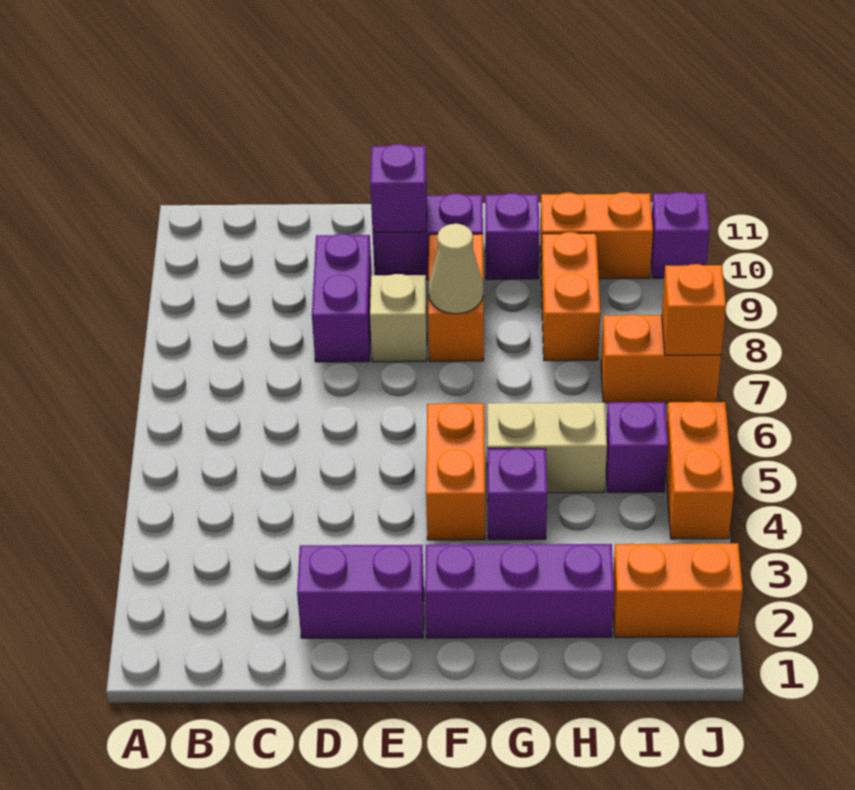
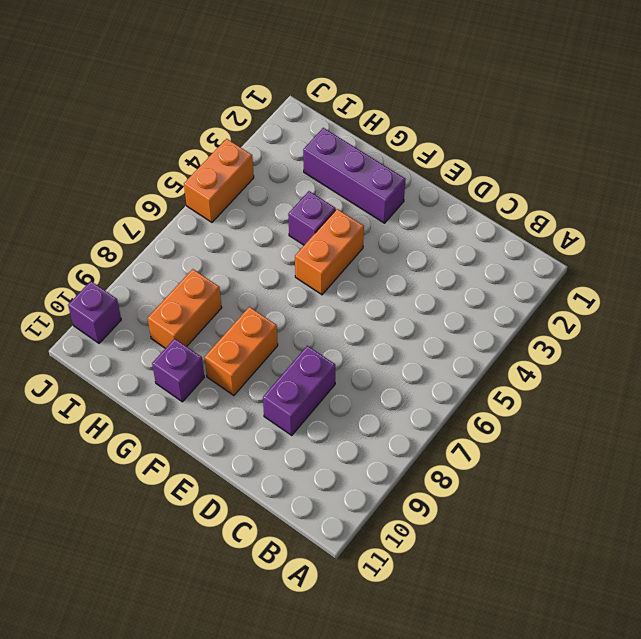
none -> purple 1x2 brick [297,545,424,638]
none -> tan 1x1 brick [370,274,427,362]
none -> purple 1x2 brick [373,193,483,280]

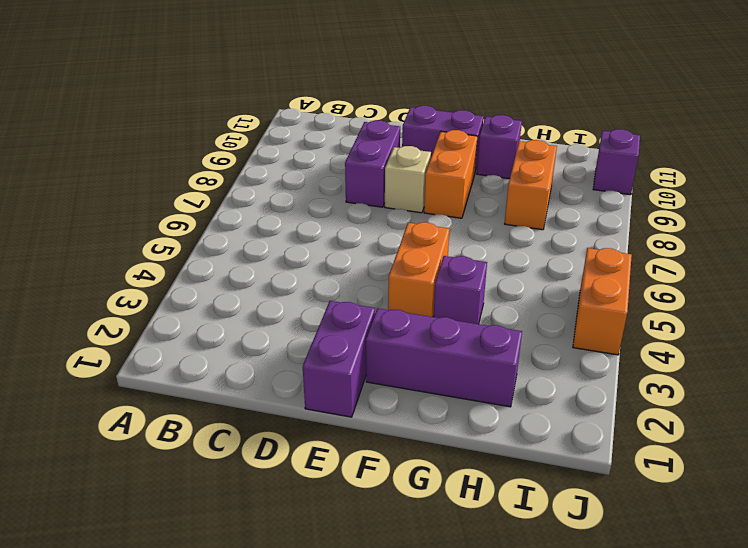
purple 1x2 brick [303,301,375,417] -> purple 1x2 brick turned to [297,545,424,638]
none -> tan 1x2 brick [487,402,607,493]
none -> orange 1x2 brick [540,192,653,279]
none -> orange 1x2 brick [613,543,743,637]

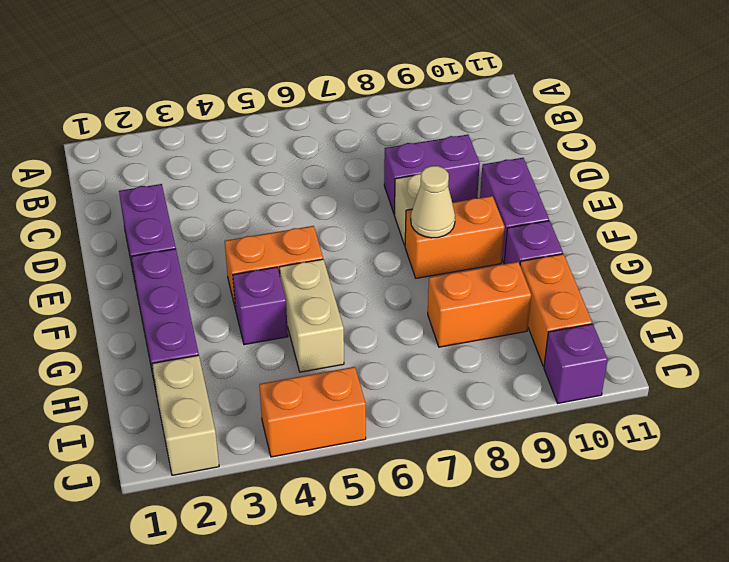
tan 1x2 brick [152,355,219,475] -> orange 1x2 brick [613,543,743,637]
none -> purple 1x1 brick [606,402,668,492]
none -> orange 1x2 brick [601,314,721,403]
none -> purple 1x1 brick [370,144,427,233]

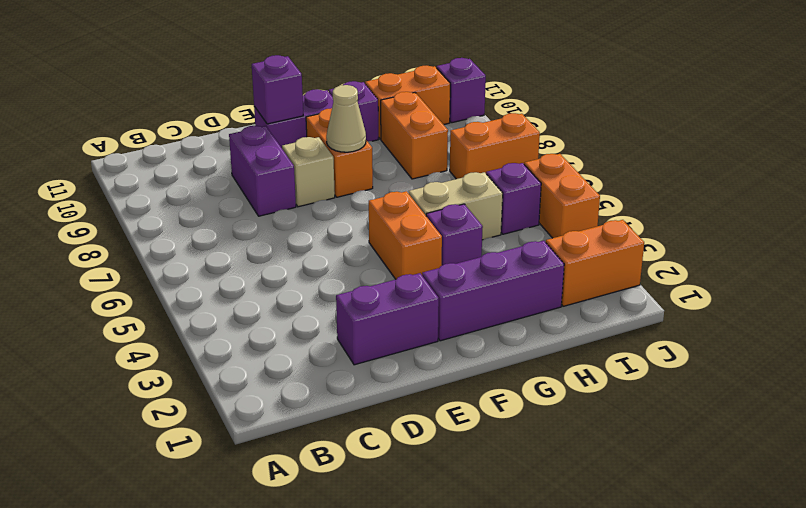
none -> orange 1x1 brick [662,264,726,355]

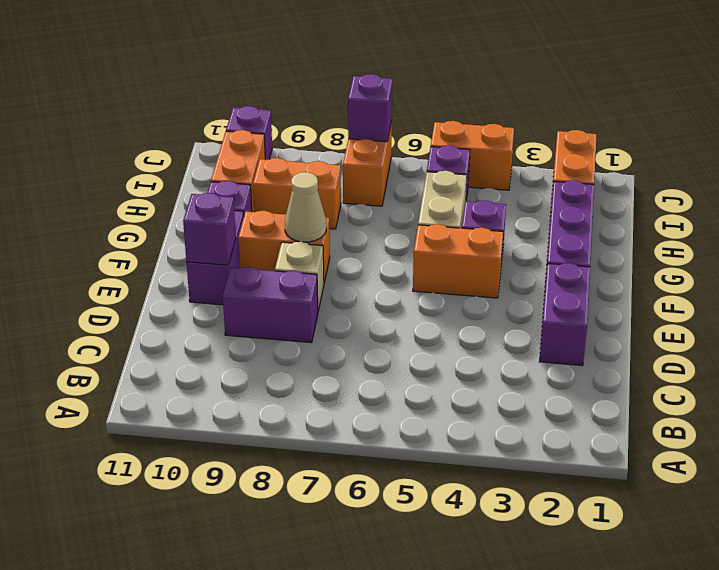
purple 1x1 brick [348,74,392,142] -> orange 1x1 brick [662,264,726,355]

